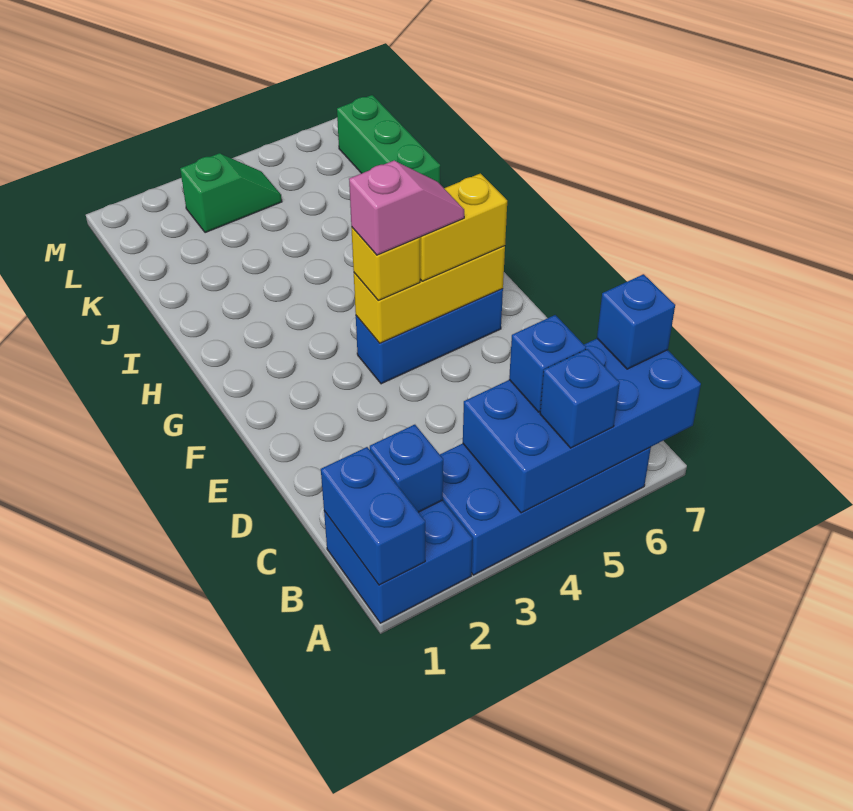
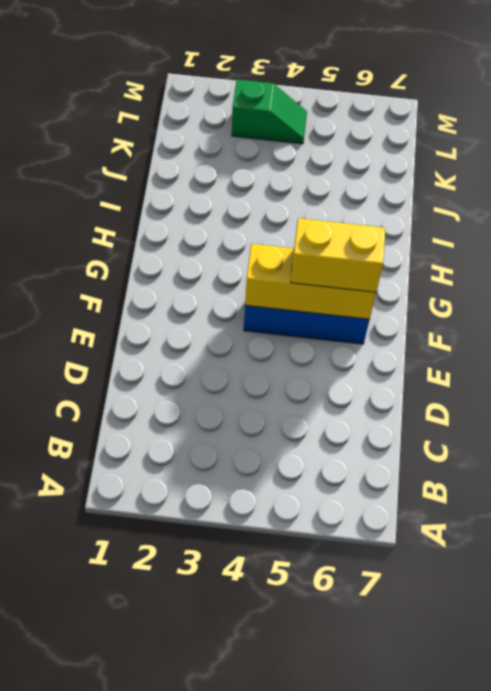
none -> blue 2x2 brick [324,500,473,623]
none -> blue 2x4 brick [440,444,651,575]
none -> green 1x3 brick [337,95,440,184]

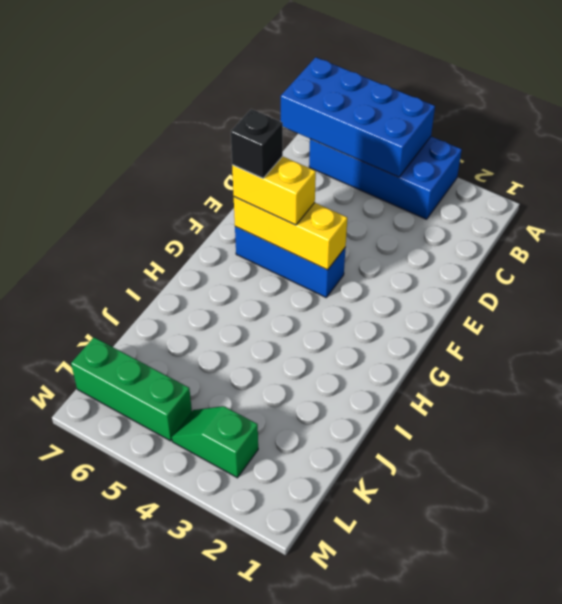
black 1x1 brick [231,109,283,178] -> none
green 1x3 brick [71,337,192,441] -> green 1x3 brick turned to [337,95,440,184]
none -> blue 2x2 brick [324,500,473,623]
none -> blue 1x2 brick [321,447,425,585]
none -> blue 1x1 brick [370,425,443,512]

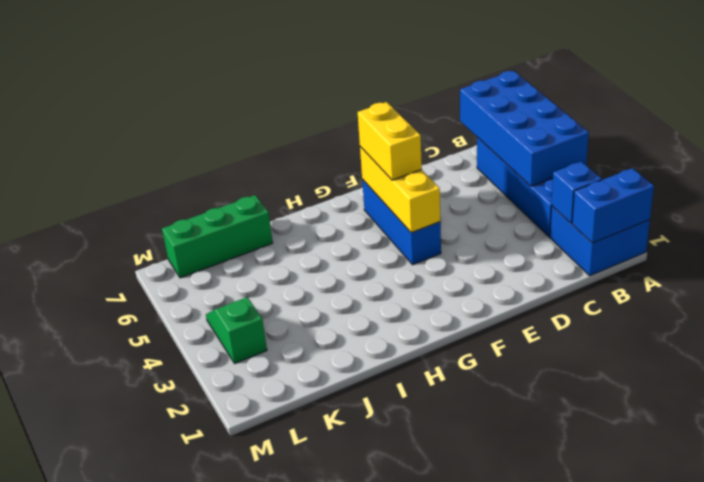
none -> blue 1x1 brick [540,349,620,448]
none -> blue 1x1 brick [509,315,586,412]
none -> blue 1x1 brick [597,274,675,369]

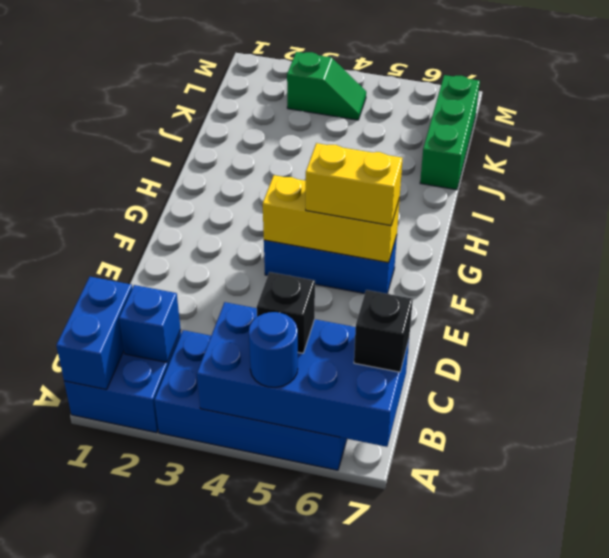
blue 1x1 round brick [249,312,298,387] -> blue 1x1 brick [540,349,620,448]
black 1x1 brick [257,272,315,353] -> blue 1x1 brick [509,315,586,412]
black 1x1 brick [354,290,413,372] -> blue 1x1 brick [597,274,675,369]
none -> yellow 1x1 brick [351,227,420,300]
none -> pink 1x2 slope [349,161,464,255]

